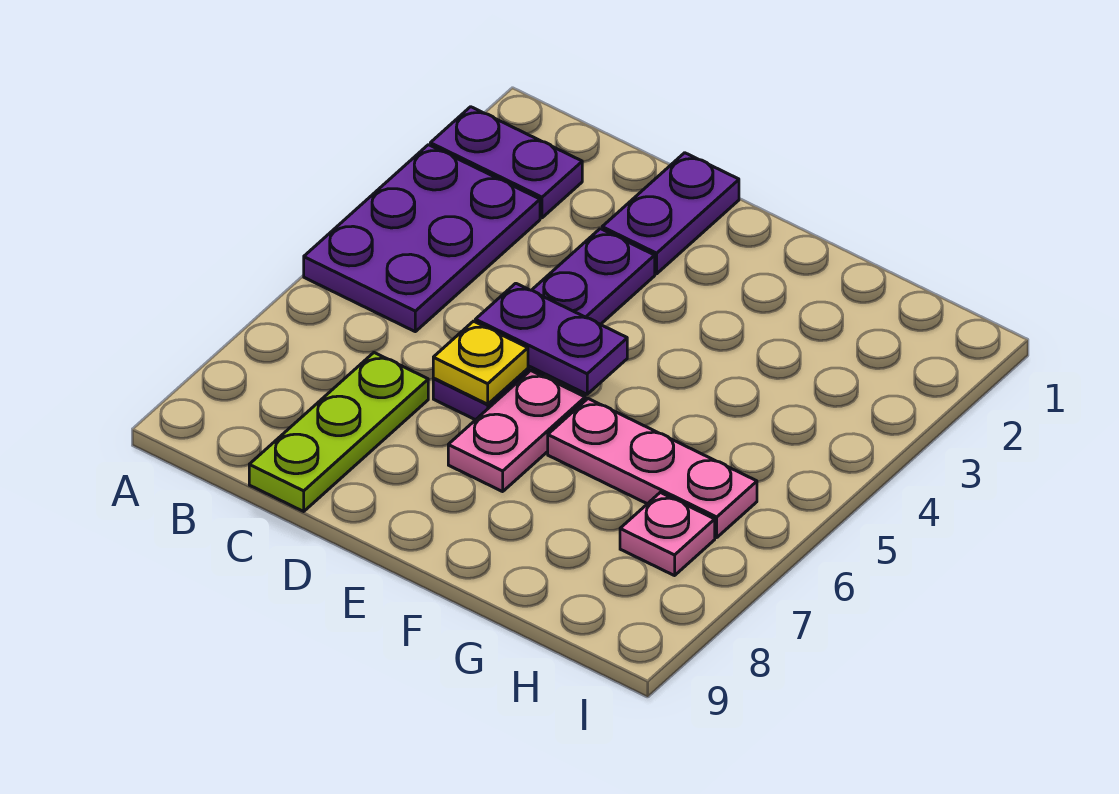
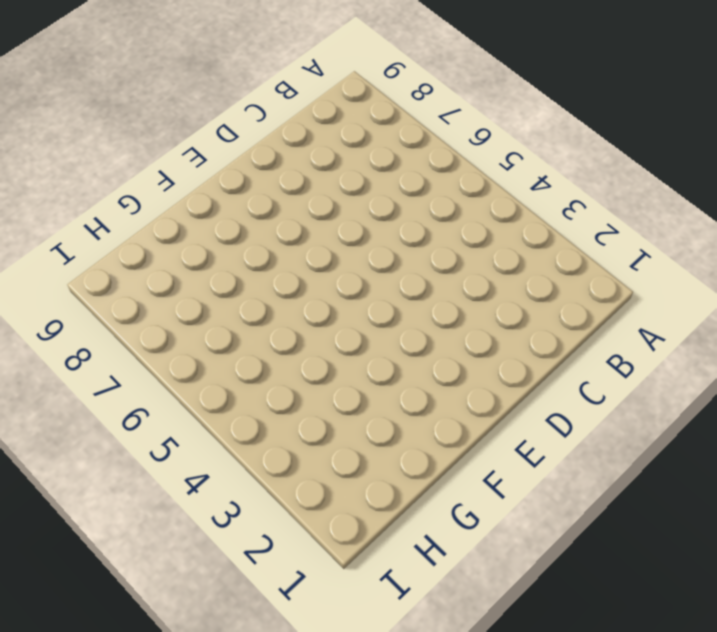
none -> purple 1x2 plate [430,107,582,218]
none -> purple 2x3 plate [304,145,540,332]

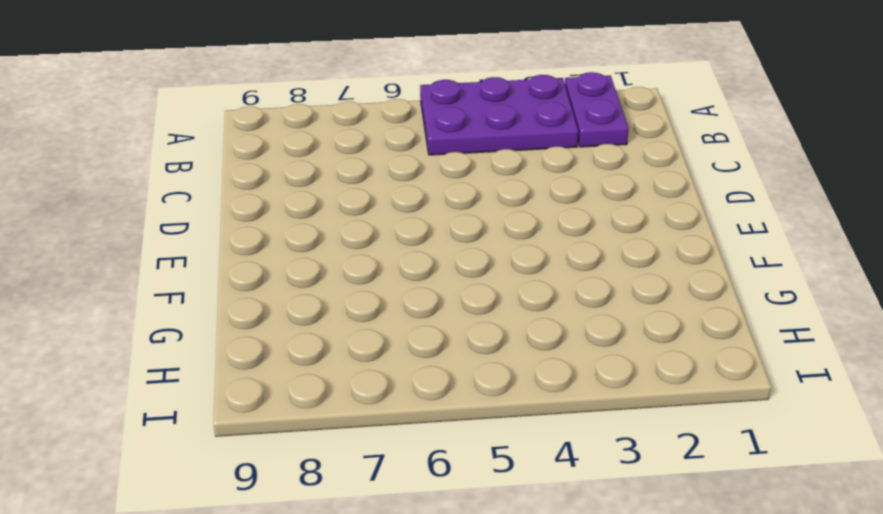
none -> lime 1x3 plate [249,353,428,511]
none -> purple 1x2 plate [602,153,739,274]

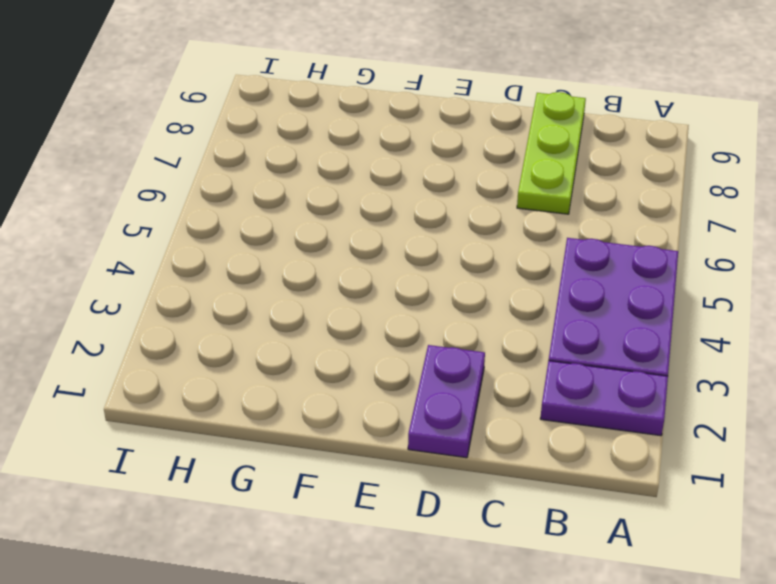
none -> purple 1x4 plate [433,229,655,420]
none -> pink 1x2 plate [448,371,585,492]

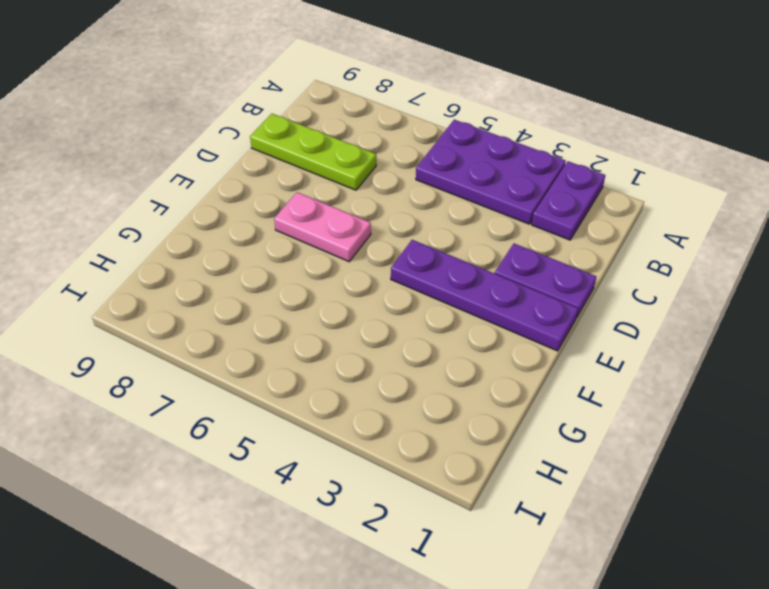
purple 1x4 plate [391,240,578,351] -> purple 1x4 plate moved to [433,229,655,420]
none -> pink 1x3 plate [548,399,757,538]
none -> pink 1x1 plate [620,492,715,576]

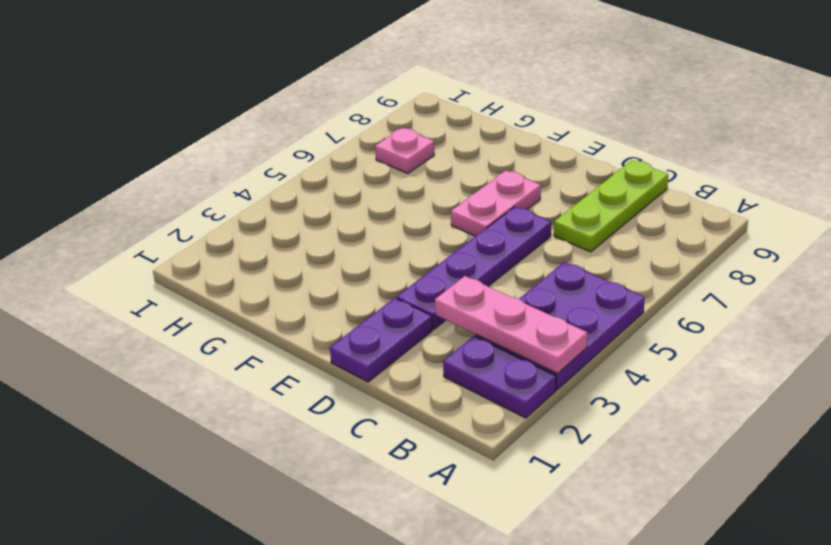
pink 1x3 plate [435,276,587,374] -> pink 1x3 plate moved to [548,399,757,538]
none -> purple 1x2 plate [475,283,627,394]
none -> yellow 1x1 plate [433,321,528,404]

